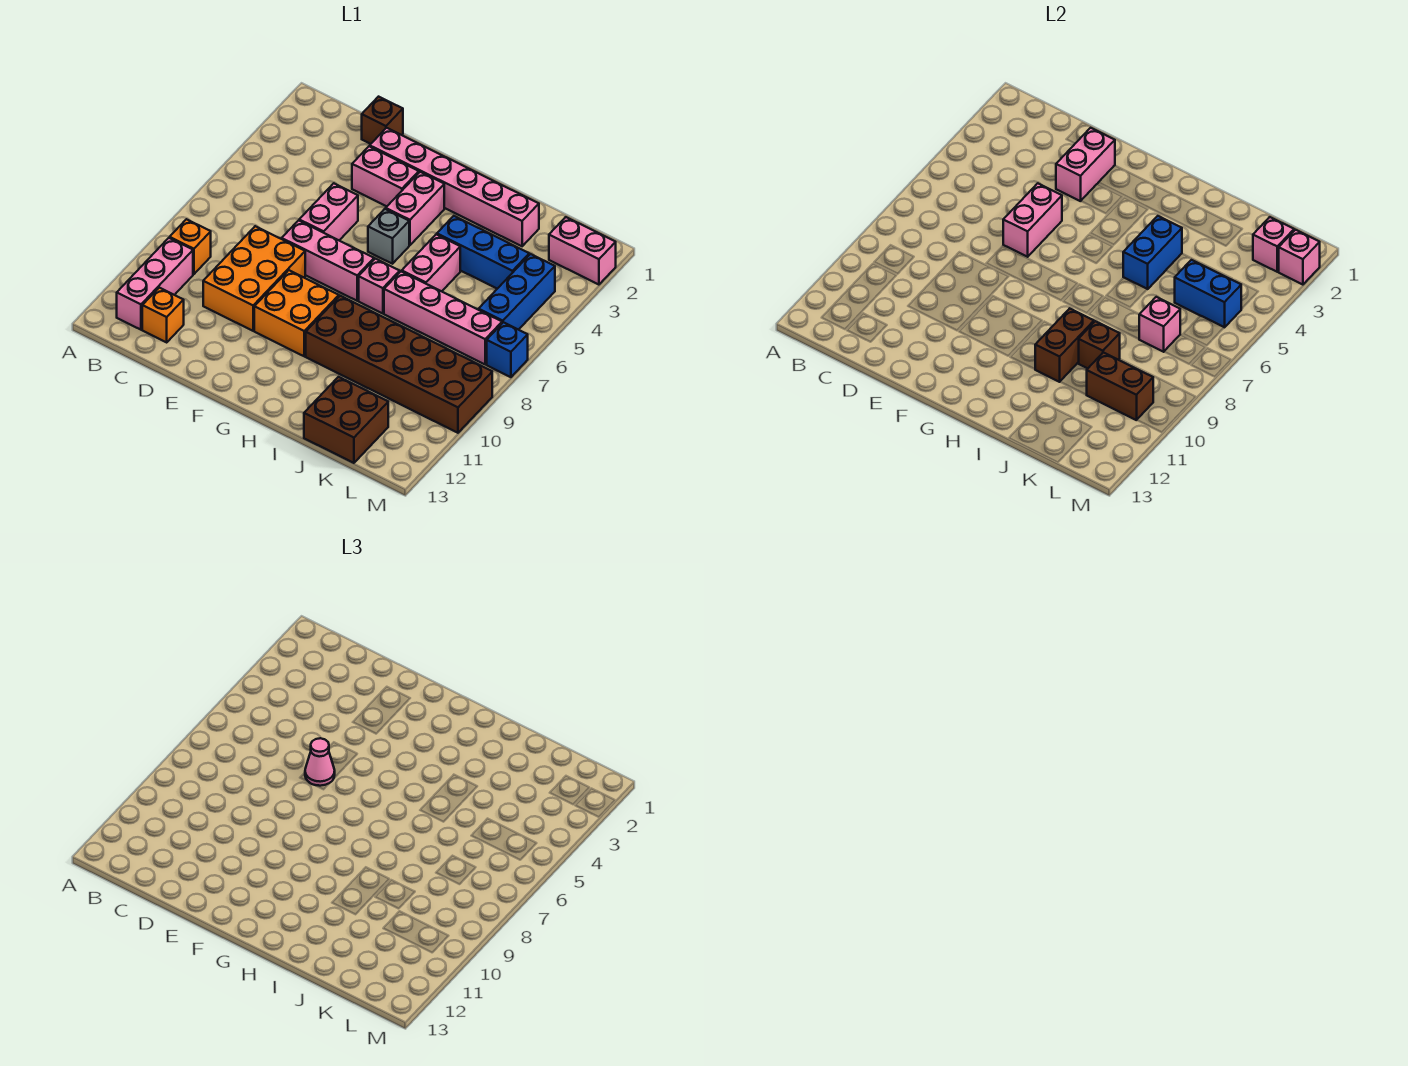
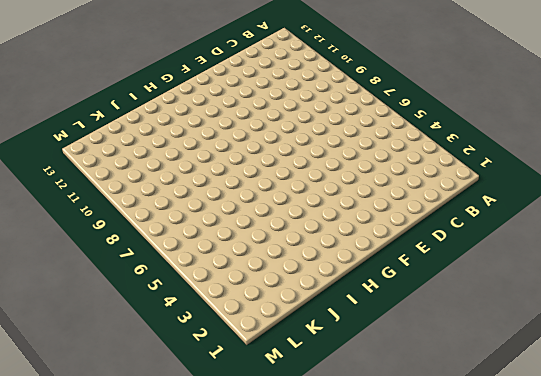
none -> orange 1x1 brick [170,219,211,274]
none -> pink 1x3 brick [117,238,193,330]
none -> orange 1x1 brick [142,288,184,342]
none -> brown 1x1 brick [362,97,403,144]

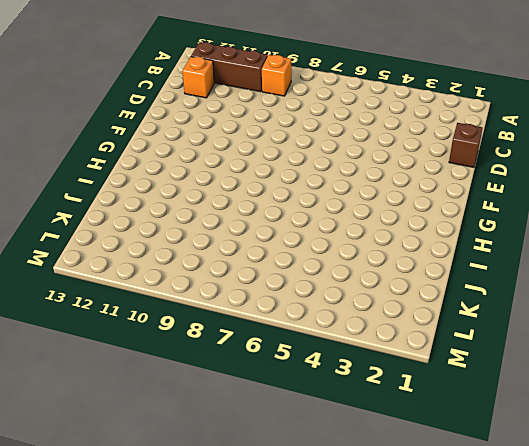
brown 1x3 brick [191,42,268,92] -> pink 1x3 brick [117,238,193,330]
none -> orange 2x3 brick [203,226,305,331]
none -> pink 1x6 brick [370,128,539,246]
none -> pink 1x2 brick [352,146,419,206]
none -> pink 1x2 brick [299,183,358,240]

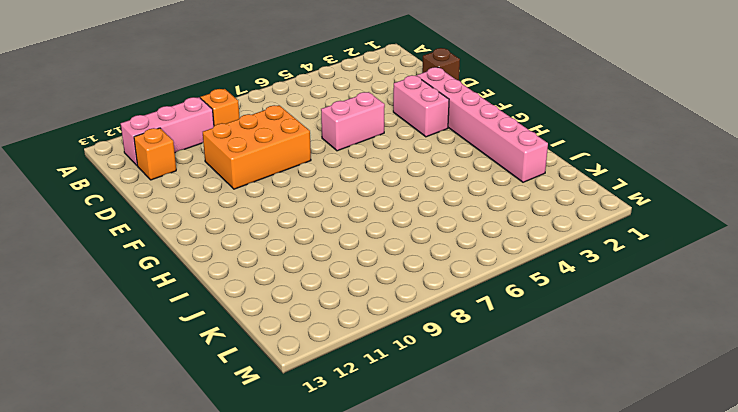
none -> pink 1x3 brick [282,220,374,301]
none -> orange 2x2 brick [254,270,339,356]
none -> pink 1x2 brick [386,172,444,245]
none -> grey 1x1 brick [368,209,409,264]

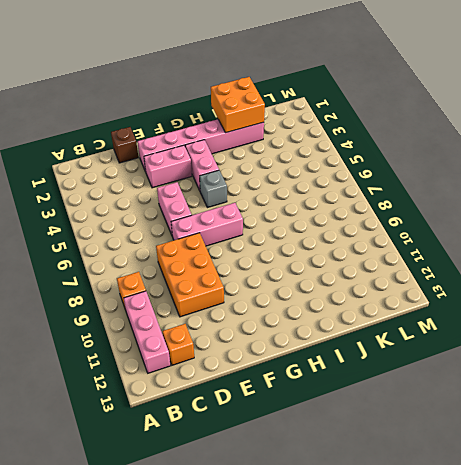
orange 2x2 brick [211,77,265,133] -> orange 2x2 brick moved to [254,270,339,356]
none -> pink 1x1 brick [359,259,400,314]
none -> brown 2x6 brick [306,296,492,433]
none -> blue 1x3 brick [437,216,529,289]
none -> pink 1x2 brick [402,234,460,291]

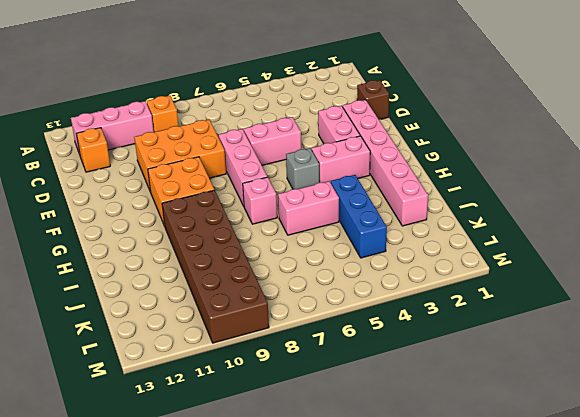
none -> pink 1x4 brick [384,271,502,364]
none -> brown 2x2 brick [304,377,388,463]
none -> pink 1x2 brick [549,217,616,285]
none -> blue 1x3 brick [479,254,555,330]

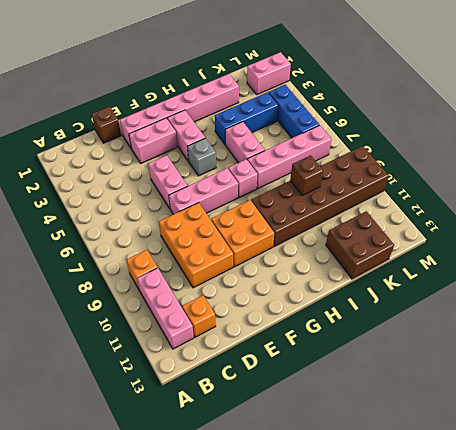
none -> blue 1x1 brick [487,322,528,377]
none -> pink 1x2 brick [1056,128,1115,201]
none -> pink 1x2 brick [1003,183,1062,257]
none -> blue 1x2 brick [1123,216,1182,289]

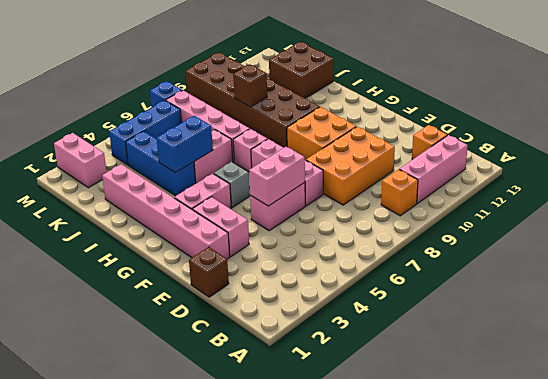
none -> pink 1x2 brick [1056,128,1115,201]
none -> brown 1x2 brick [1035,309,1094,382]
none -> blue 1x2 brick [1175,260,1241,327]
none -> pink 1x1 brick [1139,297,1180,352]

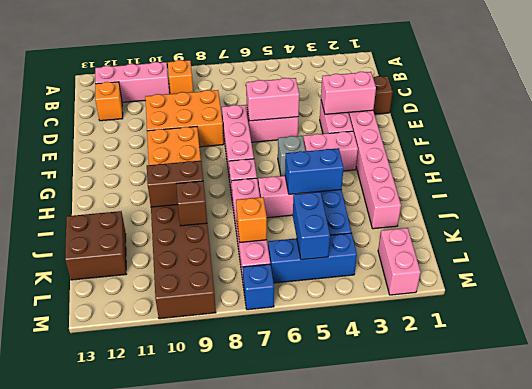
orange 1x1 brick [236,197,267,242] -> pink 1x1 brick [1139,297,1180,352]
none -> brown 1x2 brick [1087,352,1153,420]
none -> pink 1x1 brick [1253,217,1294,272]
none -> pink 1x1 brick [1279,230,1320,285]
none -> pink 1x1 cone [305,738,335,786]

